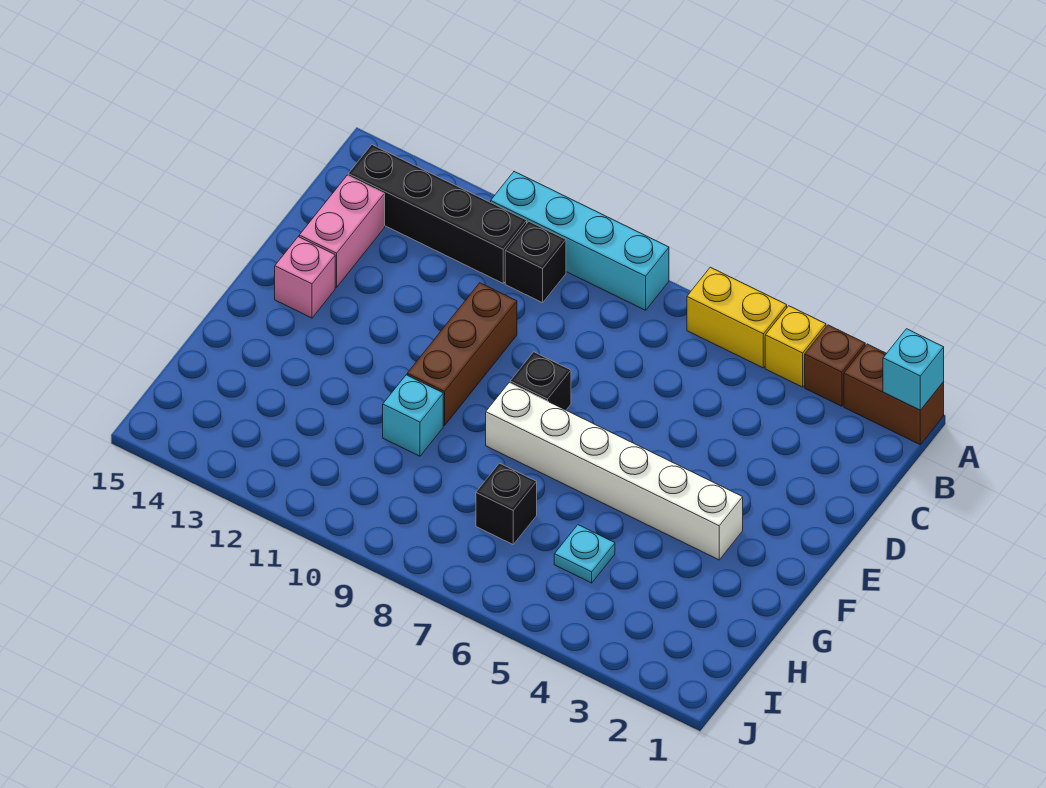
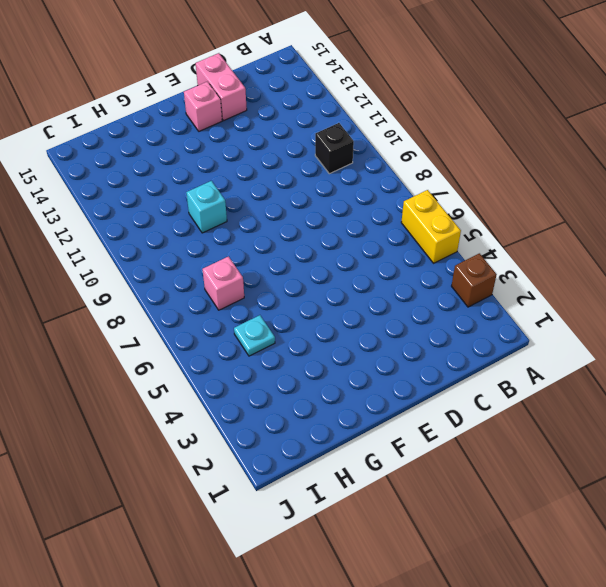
pink 1x2 brick [196,53,247,121] -> pink 1x2 brick turned to [299,175,385,287]
pink 1x1 brick [202,257,244,310] -> black 1x1 brick [476,463,537,544]
none -> brown 1x2 brick [844,344,944,445]
none -> yellow 1x1 brick [765,306,826,387]
none -> cyan 1x4 brick [491,172,669,310]

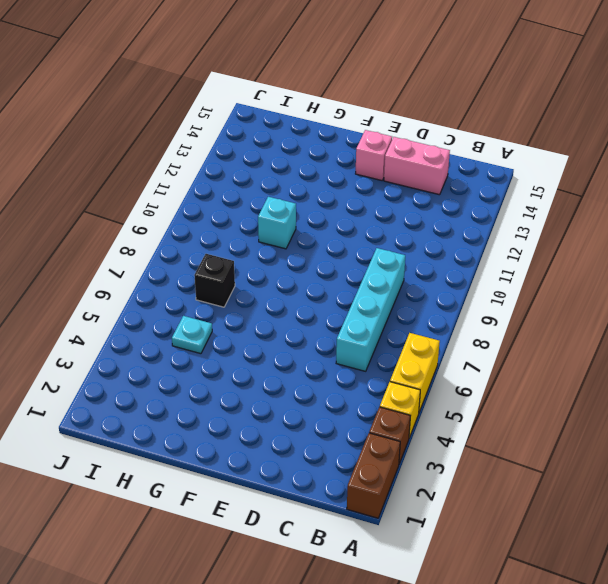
cyan 1x4 brick [336,248,405,371] -> cyan 1x4 brick moved to [491,172,669,310]
none -> black 1x1 brick [505,222,566,303]
none -> black 1x4 brick [348,145,527,283]
none -> brown 1x3 brick [407,283,517,426]

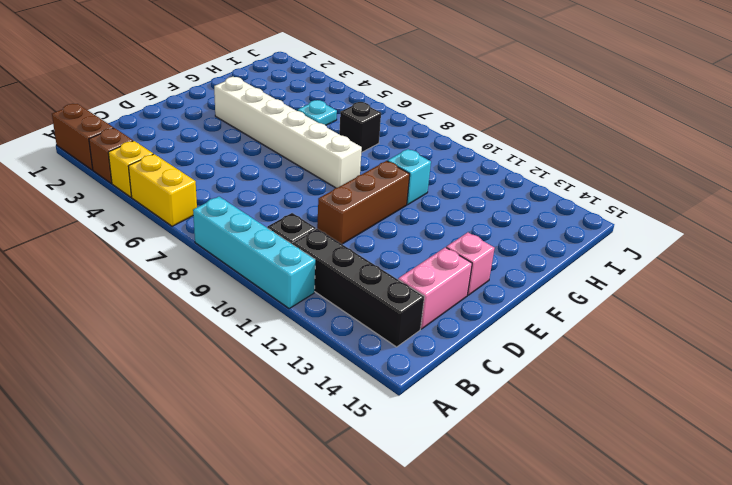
none -> black 1x1 brick [510,352,571,410]
none -> cyan 1x1 brick [883,329,944,410]

